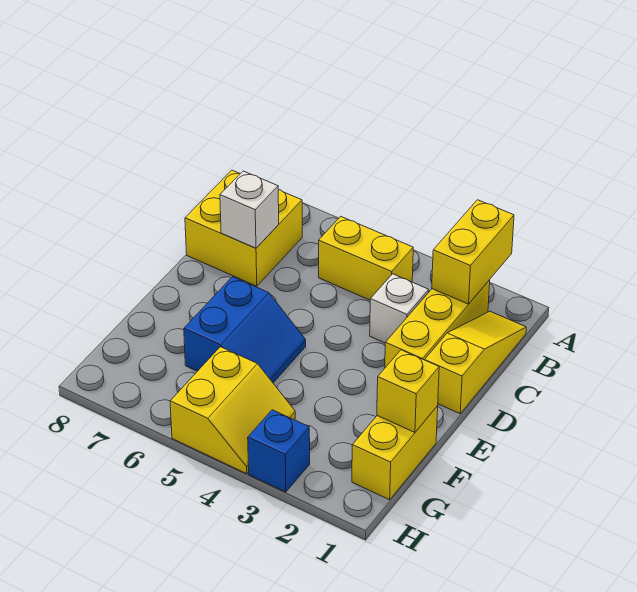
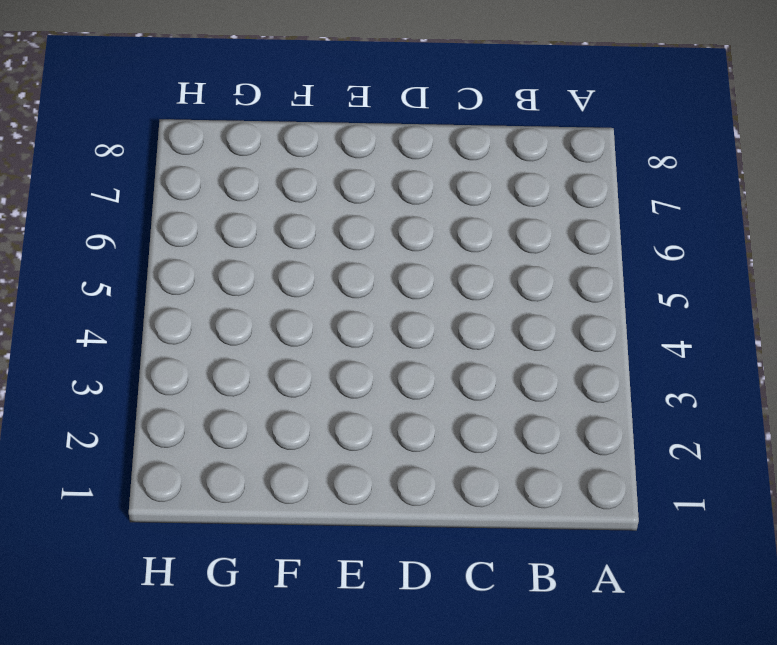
none -> yellow 1x3 slope [425,311,526,414]
none -> yellow 1x3 brick [385,280,490,368]
none -> yellow 1x2 brick [319,216,413,300]

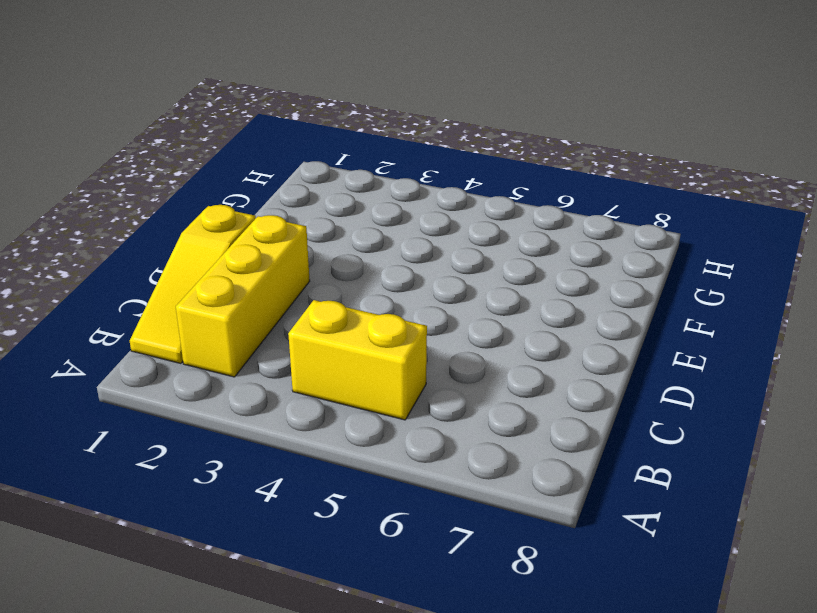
none -> yellow 2x2 brick [185,170,302,286]
none -> white 1x1 brick [370,274,429,343]
none -> blue 2x2 slope [184,277,306,383]

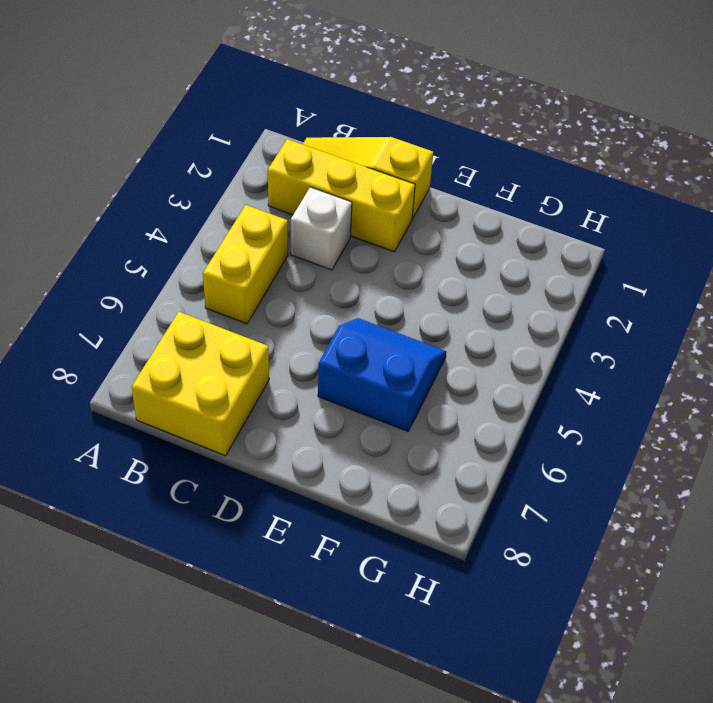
none -> yellow 1x2 brick [352,406,438,500]
none -> yellow 2x2 slope [170,347,295,474]
none -> blue 1x1 brick [248,410,310,492]

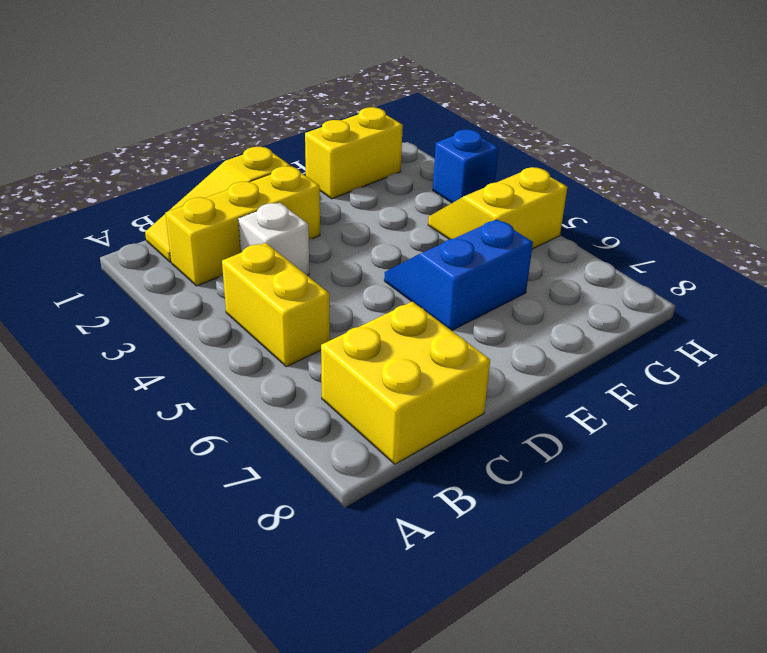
none -> yellow 1x2 brick [432,200,514,304]
none -> white 1x1 brick [220,171,279,248]
none -> yellow 1x1 brick [377,350,439,432]

